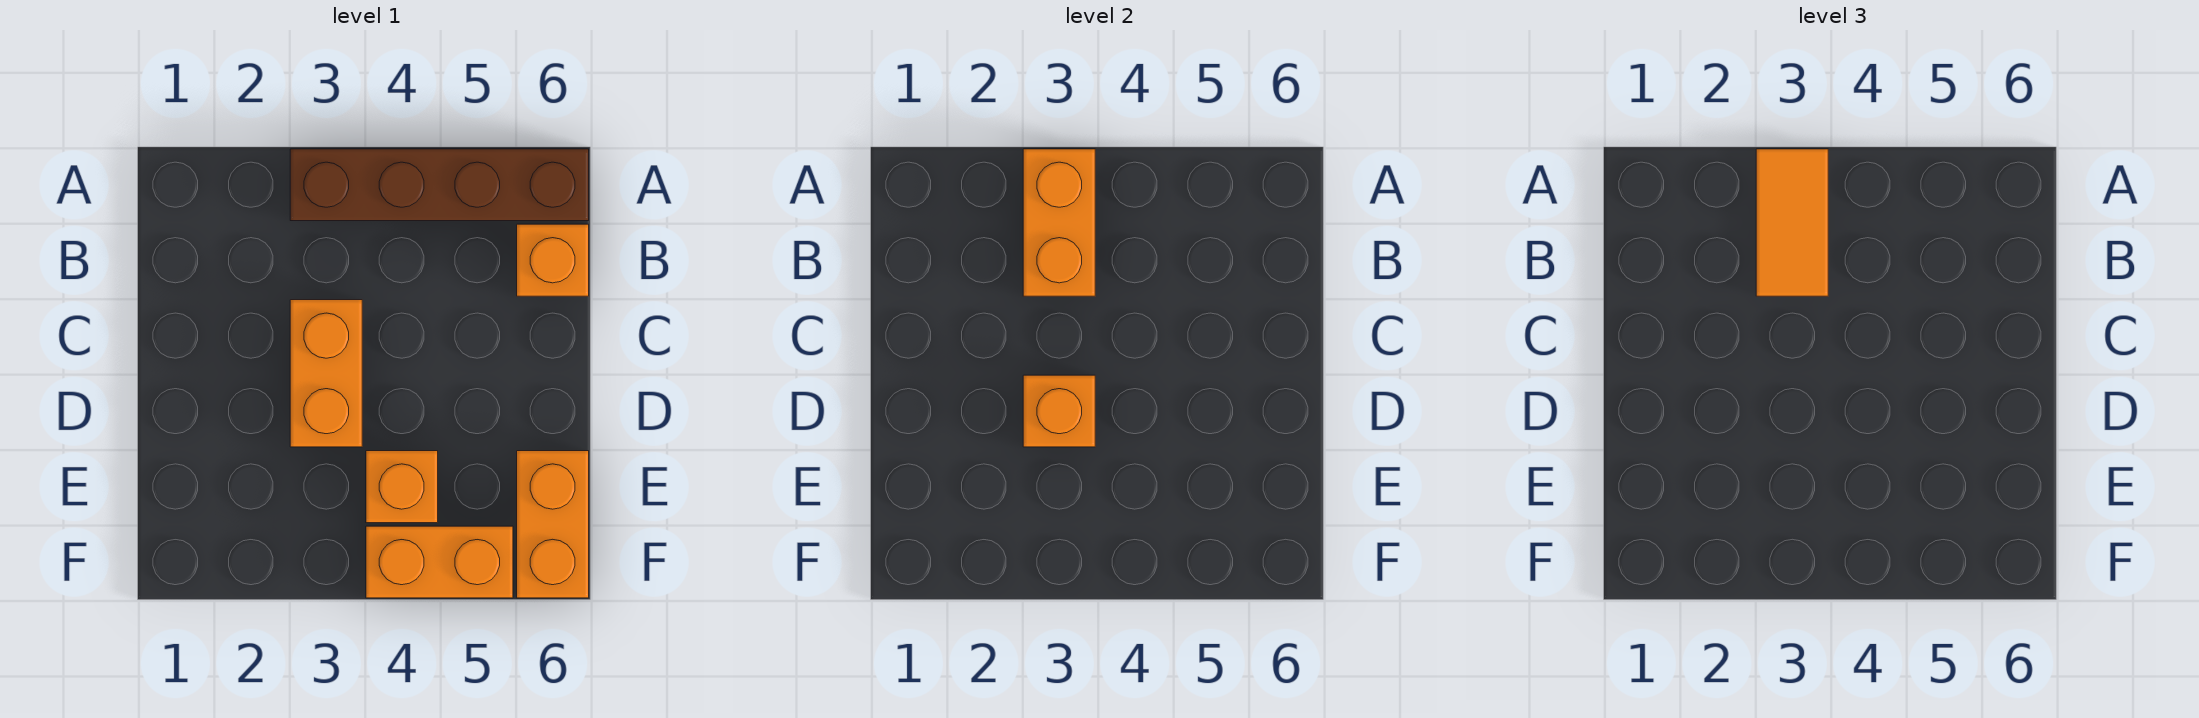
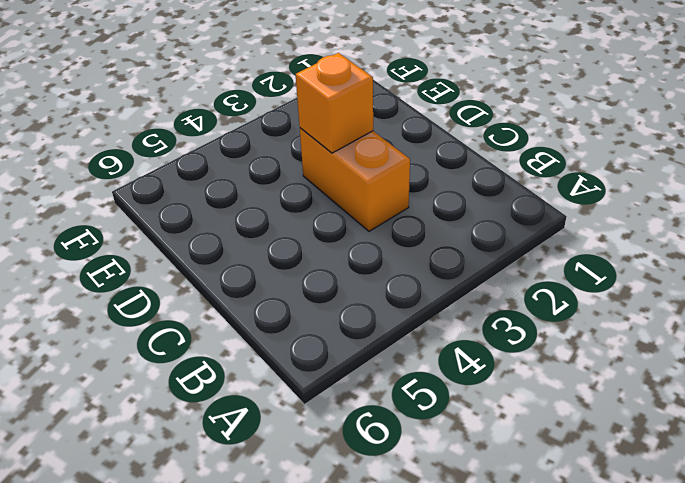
none -> brown 1x4 brick [290,149,589,221]
none -> orange 1x1 brick [517,224,589,296]

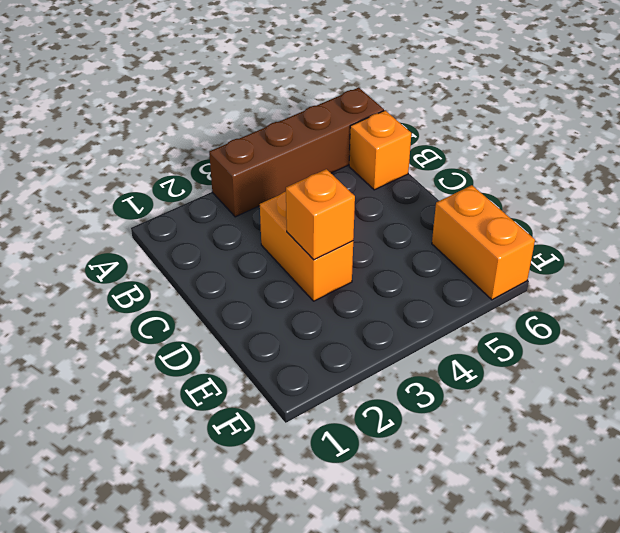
none -> orange 1x1 brick [366,451,438,523]
none -> orange 1x2 brick [366,526,513,598]

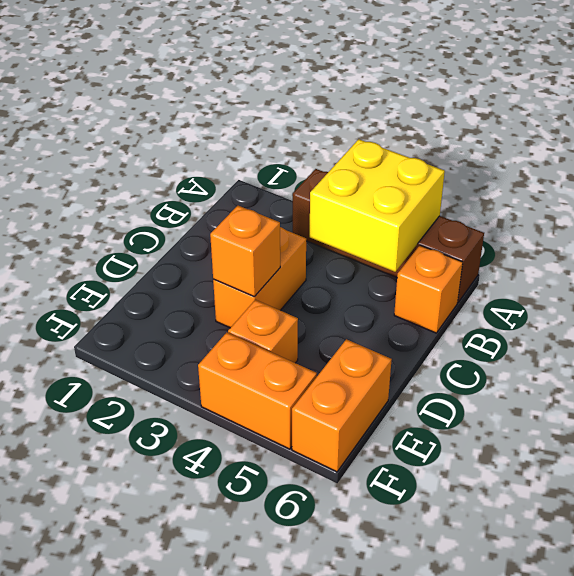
yellow 2x2 brick [310,139,445,272] -> none
none -> orange 1x2 brick [1023,149,1095,296]
none -> orange 1x2 tile [1756,149,1828,296]

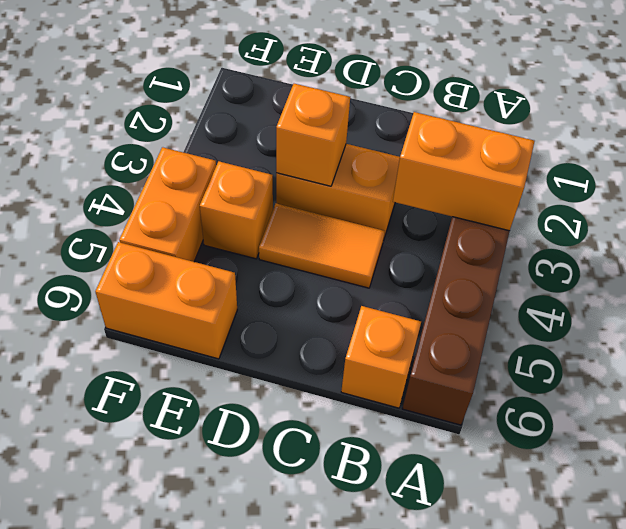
orange 1x2 tile [259,203,385,288] -> orange 1x2 tile moved to [1756,149,1828,296]

